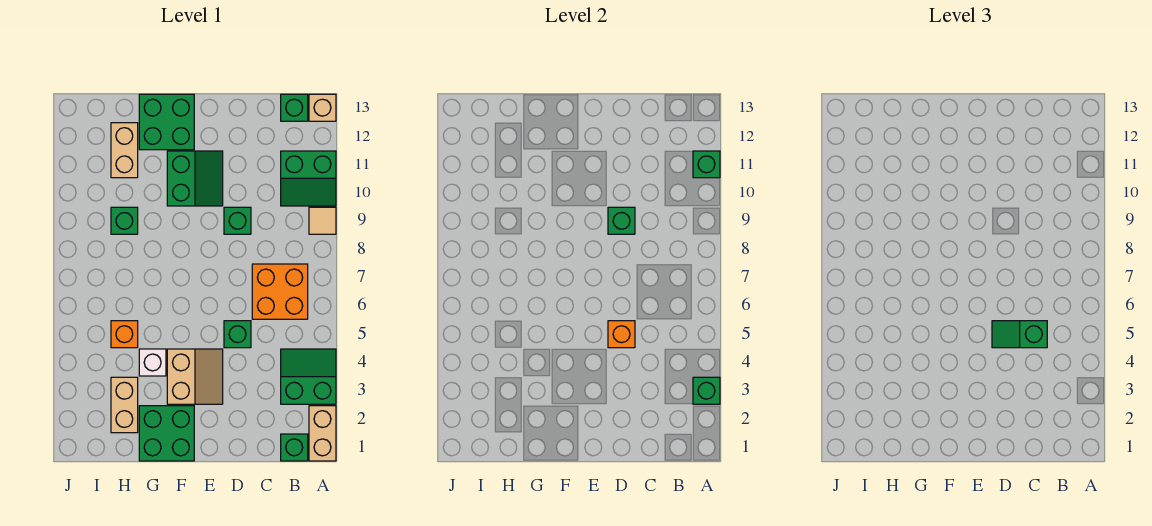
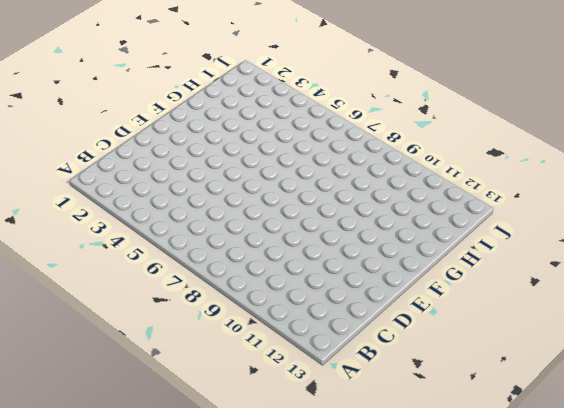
none -> tan 1x2 brick [309,406,336,461]
none -> green 2x2 slope [281,349,336,404]
none -> tan 1x1 tile [309,207,336,234]

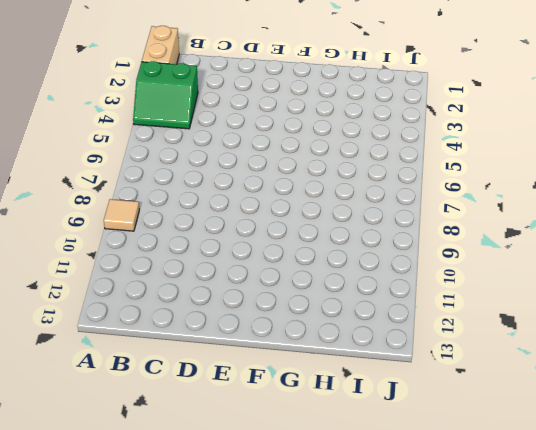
none -> green 2x2 slope [281,151,336,206]
none -> tan 1x1 brick [309,94,336,121]
none -> green 1x1 brick [281,434,308,461]

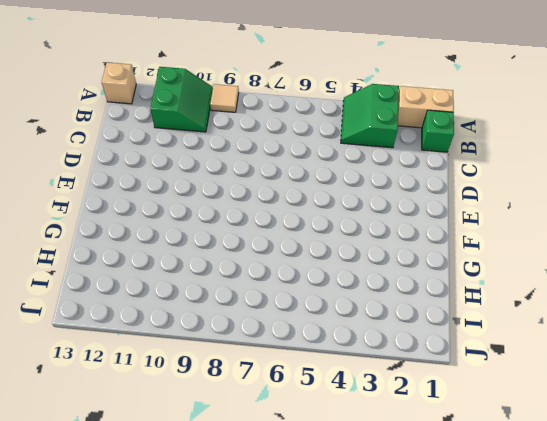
none -> orange 2x2 brick [252,264,308,319]
none -> green 1x1 brick [281,94,308,121]
none -> green 1x1 brick [224,321,251,348]

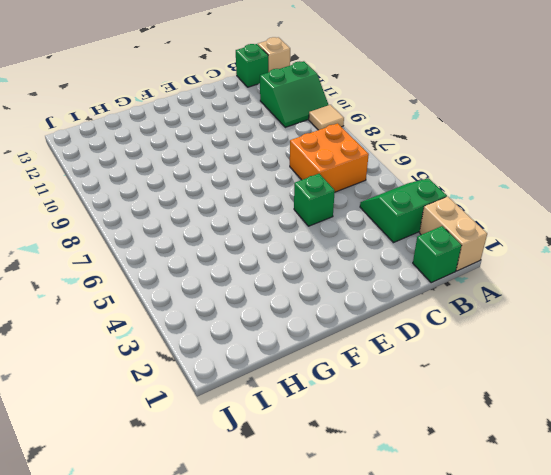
none -> green 1x1 brick [224,207,251,234]
none -> tan 2x2 slope [167,349,223,404]
none -> green 2x2 slope [167,151,223,206]

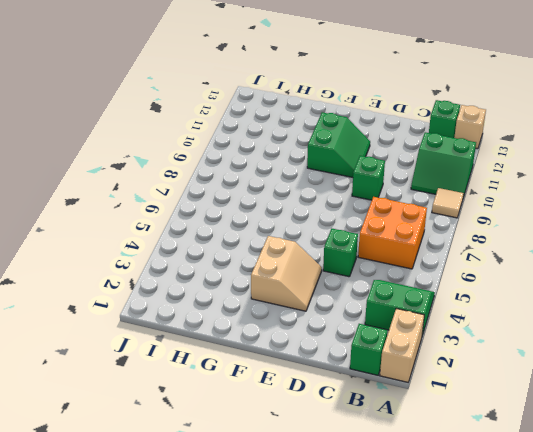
none -> green 2x2 brick [139,406,194,461]
none -> green 2x2 brick [139,94,194,150]
none -> white 1x1 brick [139,349,166,376]

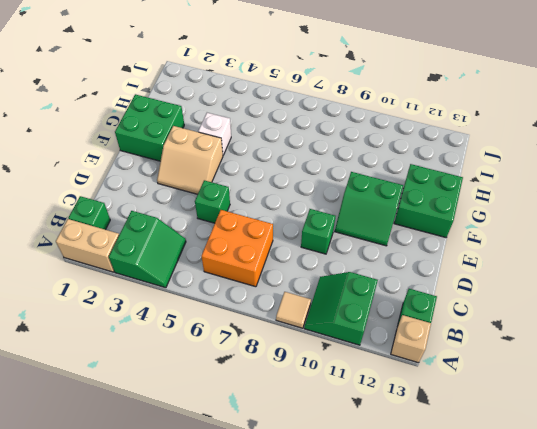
none -> tan 1x2 brick [111,377,138,433]
none -> orange 1x1 brick [111,321,138,348]
none -> green 1x1 brick [111,207,138,234]

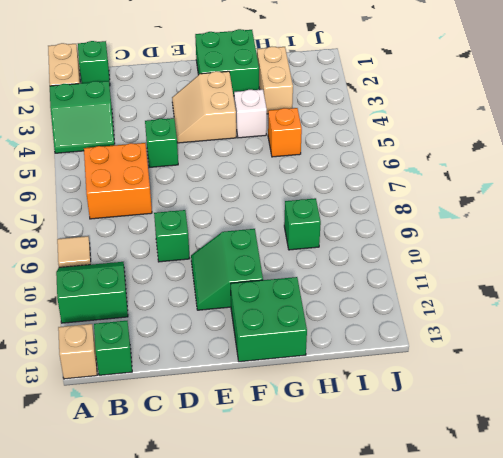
none -> tan 1x2 brick [111,123,138,178]
none -> green 1x1 brick [693,377,720,404]
none -> green 1x1 brick [693,151,720,178]

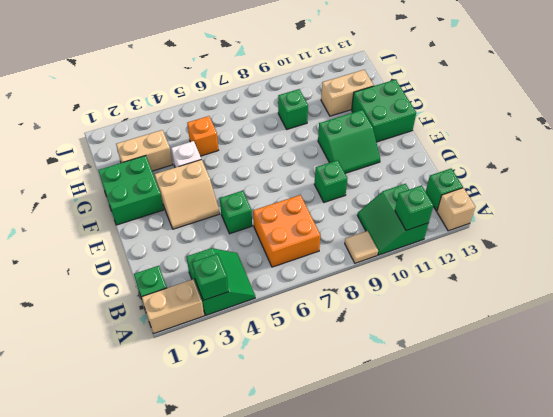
none -> orange 1x1 brick [608,321,635,348]
none -> green 1x1 brick [608,207,635,234]
none -> green 1x2 slope [992,321,1047,348]

